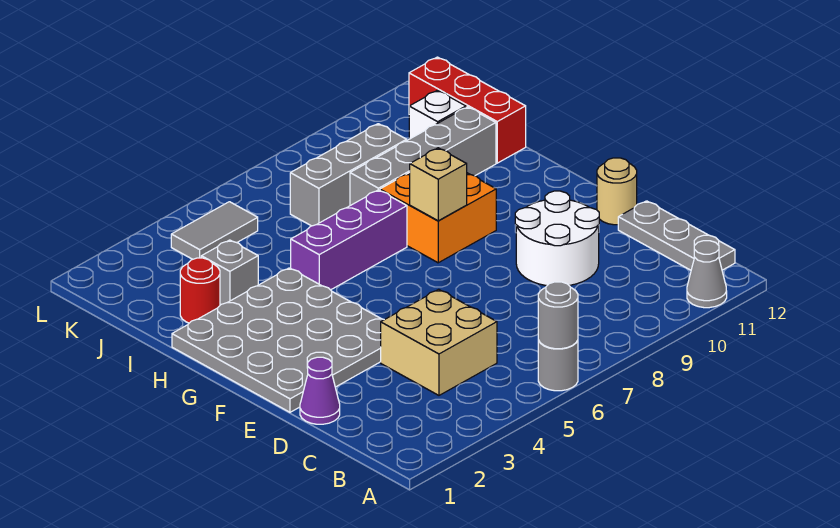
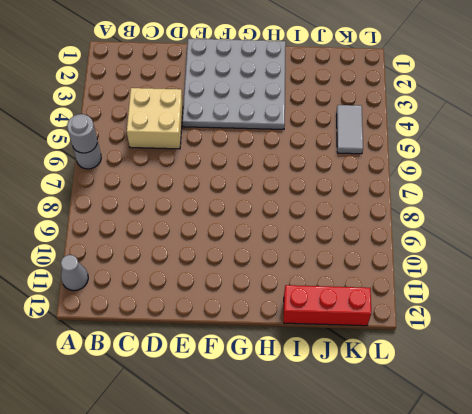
none -> grey 1x3 plate [618,201,735,270]
none -> purple 1x1 cone [300,357,340,424]
none -> white 2x2 round brick [515,191,599,286]

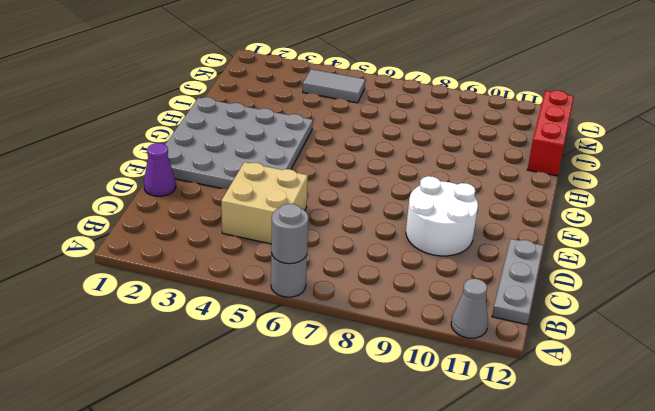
none -> tan 1x1 round brick [597,158,637,225]
none -> orange 2x2 brick [380,172,496,263]
none -> purple 1x3 brick [291,190,407,290]

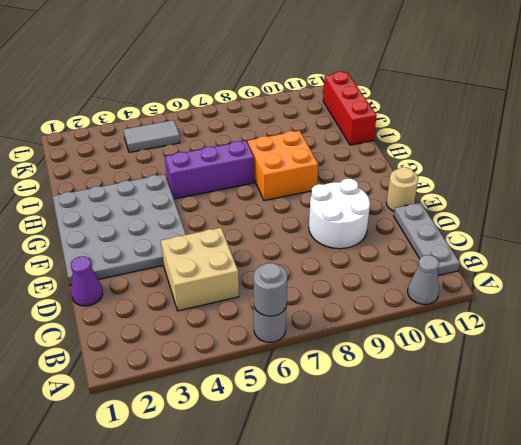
none -> red 1x1 round brick [180,258,220,323]
none -> grey 1x1 brick [201,240,258,305]
none -> grey 1x4 brick [350,107,496,206]

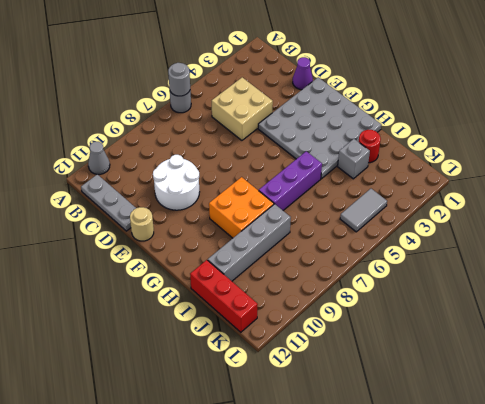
none -> grey 1x3 brick [290,124,407,226]
none -> white 1x1 brick [409,90,466,139]
none -> tan 1x1 brick [410,148,467,221]

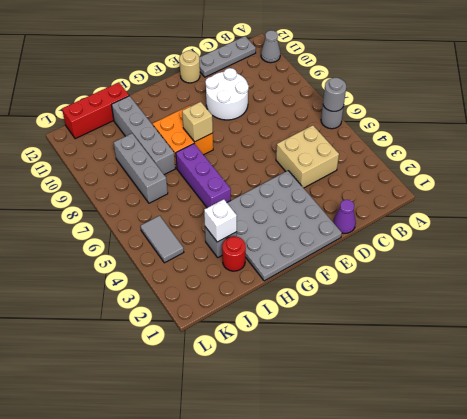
white 1x1 brick [204,199,237,242] -> white 1x1 brick moved to [409,90,466,139]

